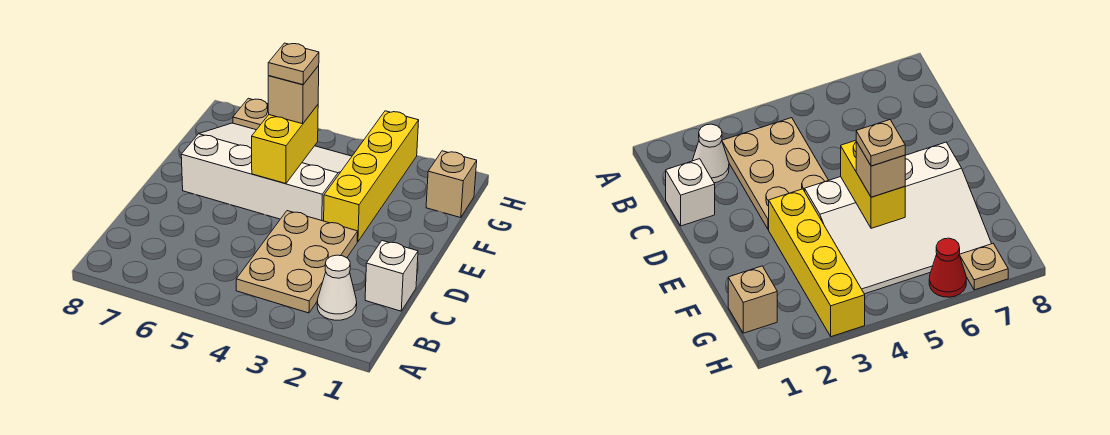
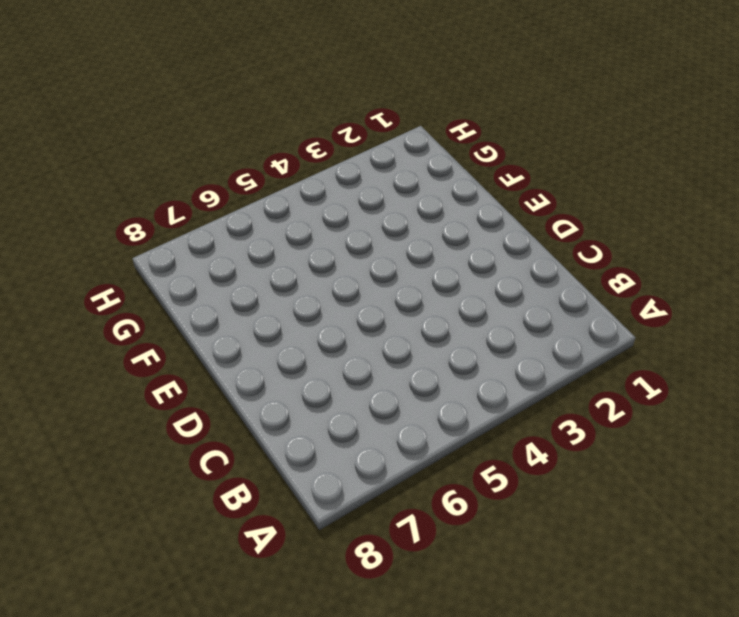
none -> white 1x1 cone [317,255,357,320]
none -> tan 2x3 plate [236,211,358,313]

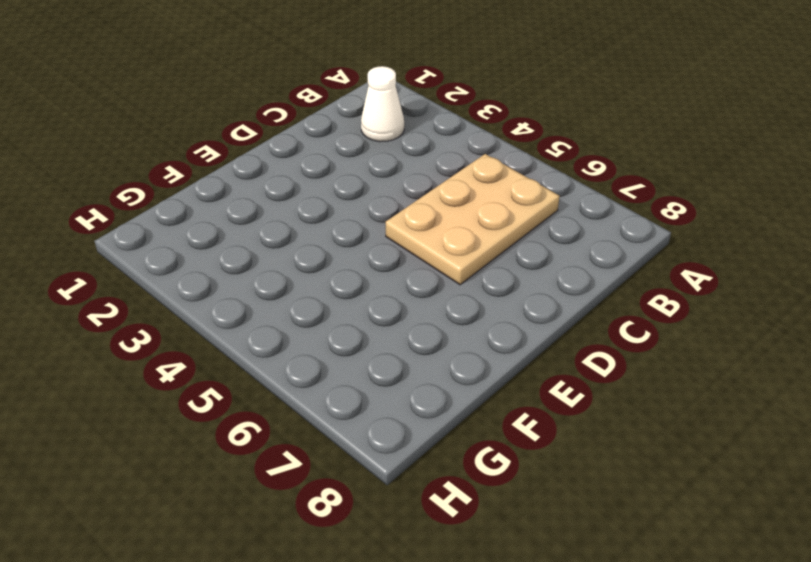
tan 2x3 plate [386,154,560,285] -> tan 2x3 plate moved to [236,211,358,313]
none -> white 1x1 brick [365,241,418,311]
none -> yellow 1x4 brick [324,111,419,242]

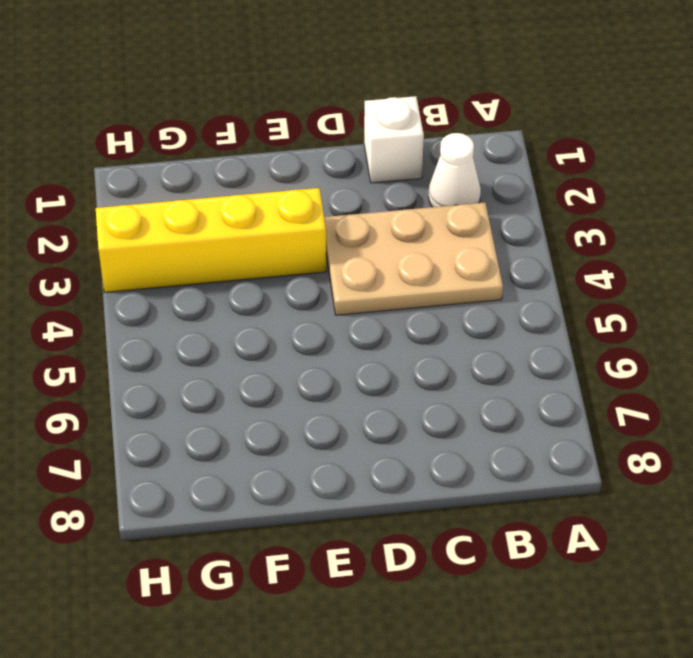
none -> white 3x4 slope [181,123,352,221]
none -> tan 1x1 brick [426,151,477,217]

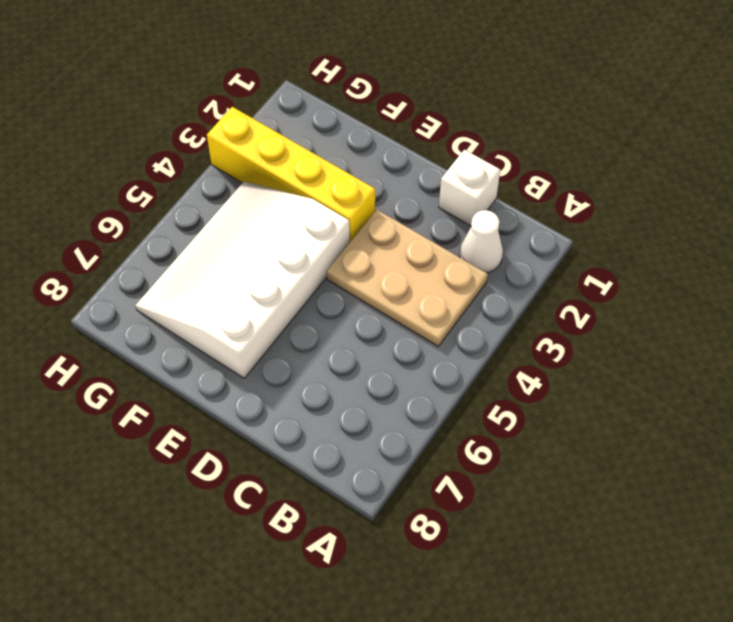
none -> tan 1x1 brick [426,151,477,217]
none -> red 1x1 cone [929,238,966,297]

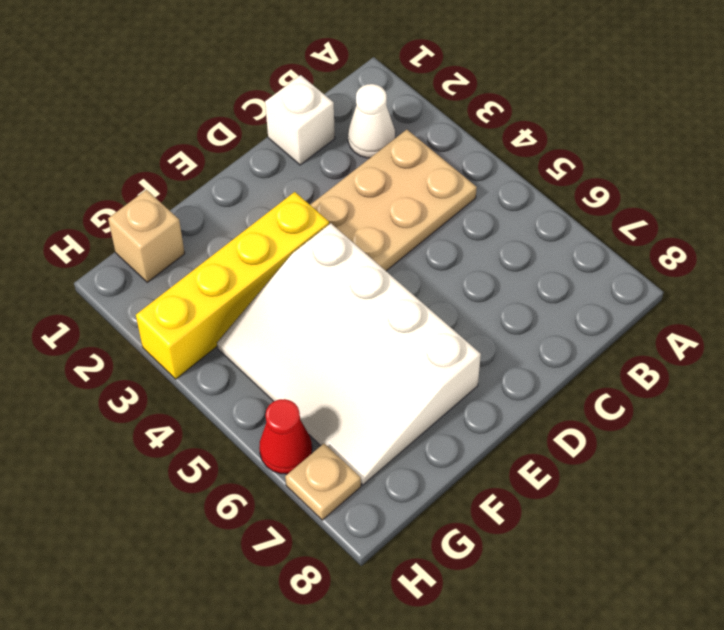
none -> yellow 1x2 brick [252,105,318,184]
none -> tan 1x1 brick [268,66,319,124]

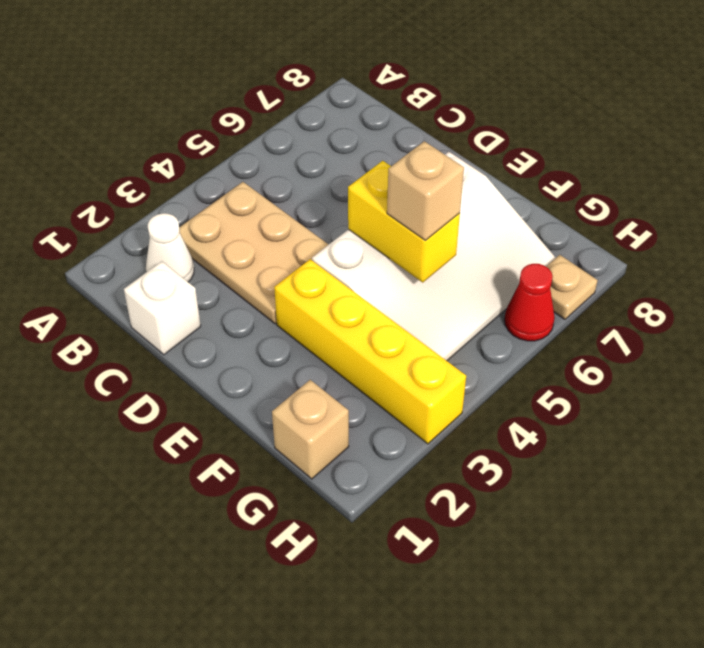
none -> tan 1x1 plate [268,43,319,85]

